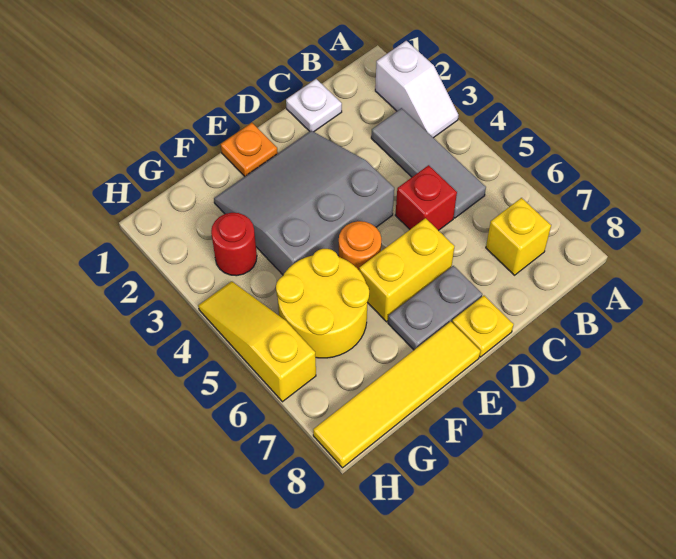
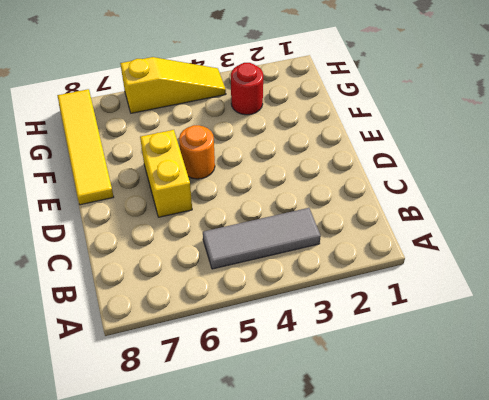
none -> white 1x2 slope [375,41,458,138]
none -> yellow 1x1 brick [486,198,551,275]
none -> white 1x1 plate [286,79,342,132]

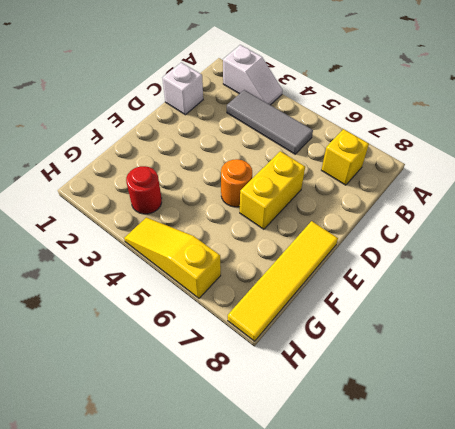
white 1x1 brick [163,62,203,115] -> white 1x1 plate [286,79,342,132]
none -> red 1x1 brick [395,165,457,231]
none -> grey 3x3 slope [214,131,394,275]
none -> grey 1x2 plate [388,266,482,350]

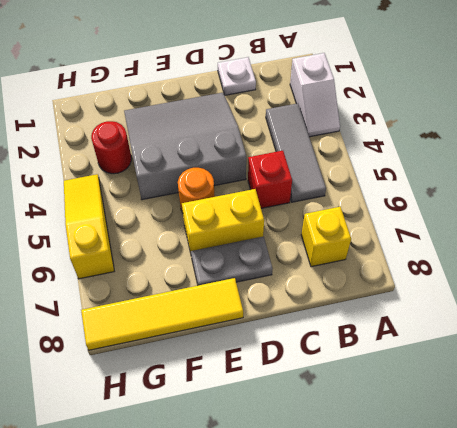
none -> yellow 1x1 plate [452,296,514,357]
none -> orange 1x1 plate [221,123,278,176]
none -> yellow 2x2 round brick [276,249,369,358]

